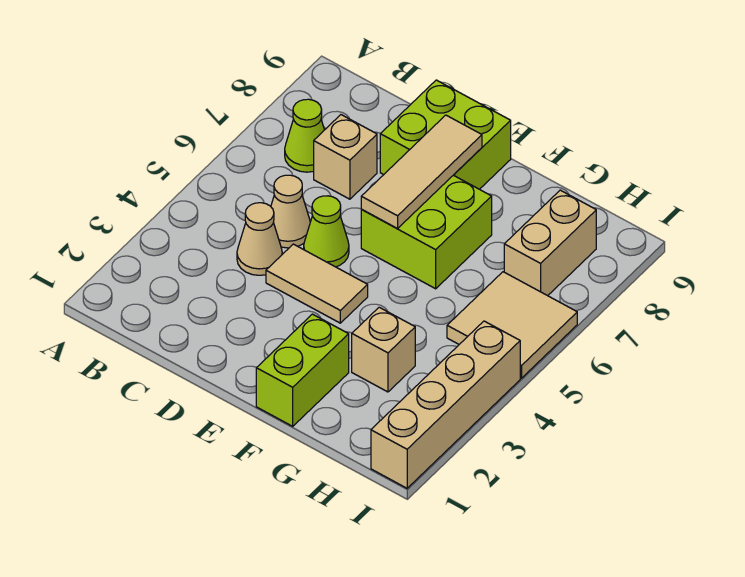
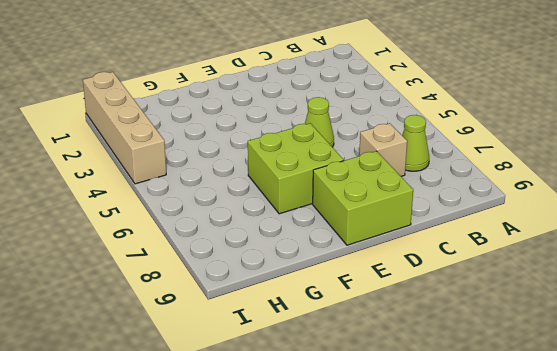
none -> tan 1x1 cone [237,203,282,275]
none -> tan 1x1 cone [271,175,310,248]
none -> tan 1x2 tile [266,244,368,323]

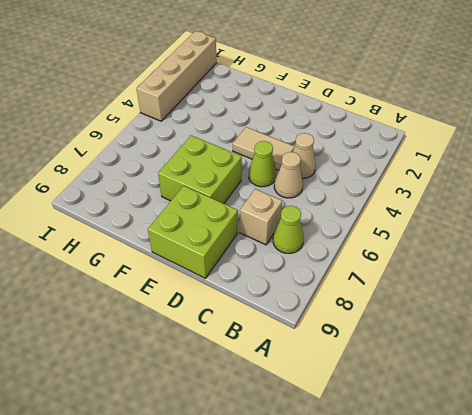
none -> lime 1x2 brick [256,314,349,426]
none -> tan 1x1 brick [352,307,415,392]
none -> tan 2x2 tile [447,272,577,378]

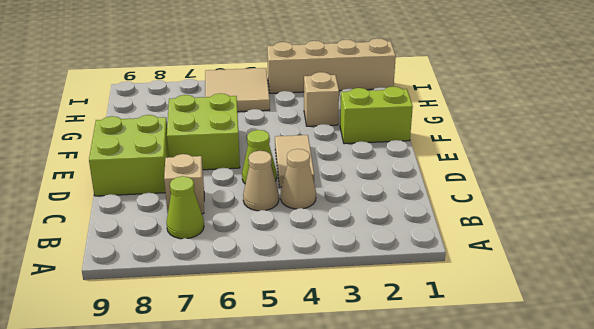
none -> tan 1x2 brick [504,190,596,296]
none -> tan 1x3 tile [361,115,482,228]

